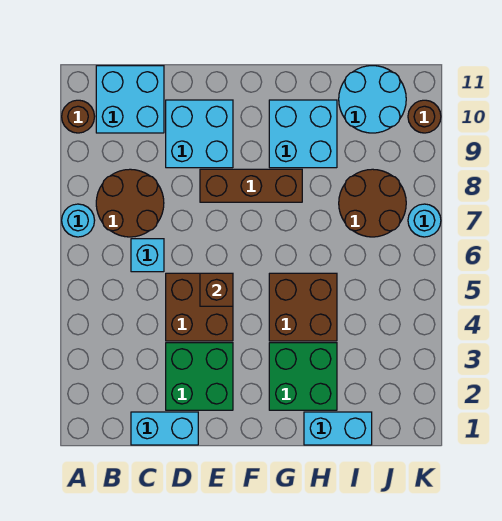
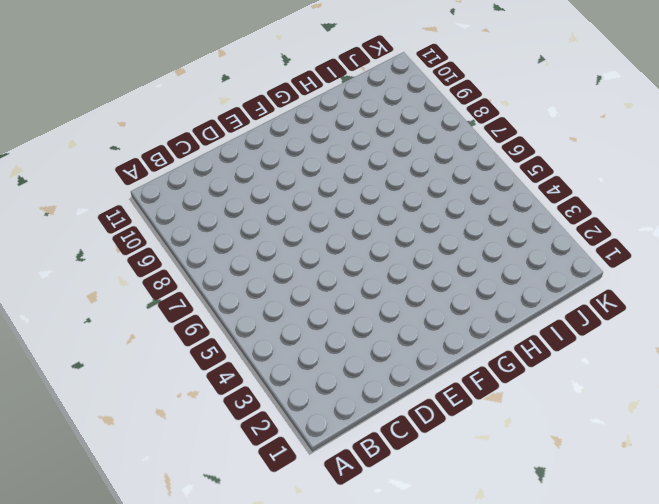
none -> cyan 1x1 round brick [62,204,95,237]
none -> brown 1x1 round brick [62,100,95,133]
none -> brown 2x2 round brick [96,169,164,237]

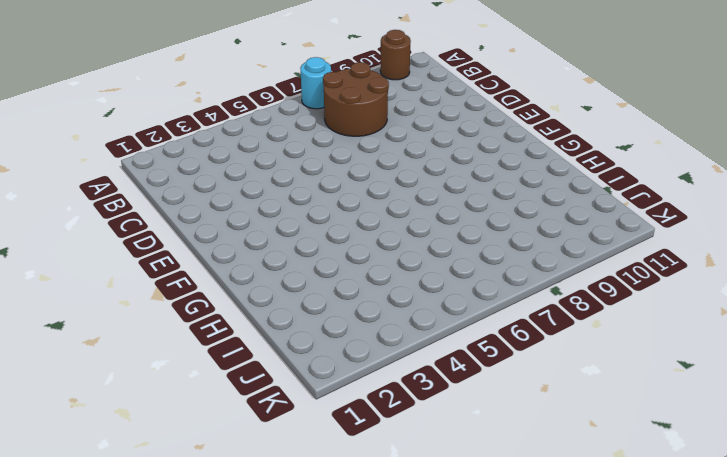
none -> cyan 2x2 brick [96,66,164,133]
none -> cyan 1x2 brick [131,412,198,445]
none -> cyan 1x1 brick [131,239,164,272]

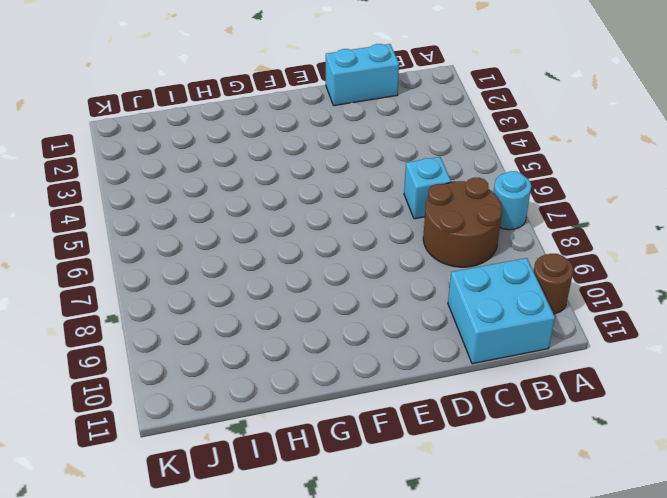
none -> green 2x2 brick [166,343,233,410]
none -> brown 2x2 brick [166,273,233,341]
none -> cyan 2x2 brick [166,100,233,168]

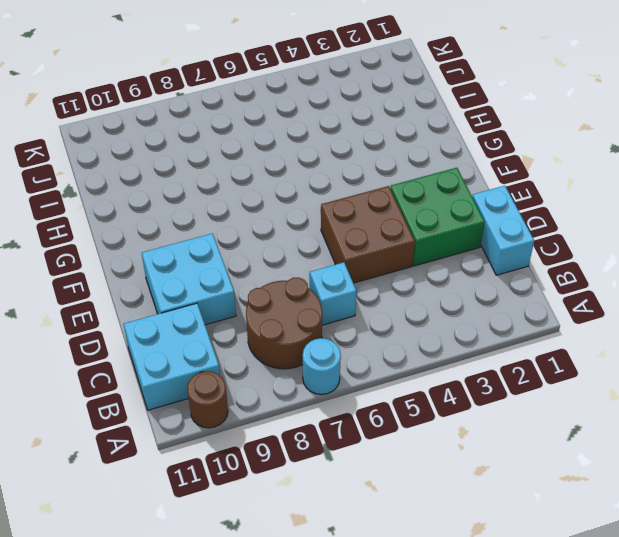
none -> brown 1x3 brick [200,169,302,202]
none -> green 2x2 brick [269,343,337,410]
none -> brown 2x2 brick [269,273,337,341]

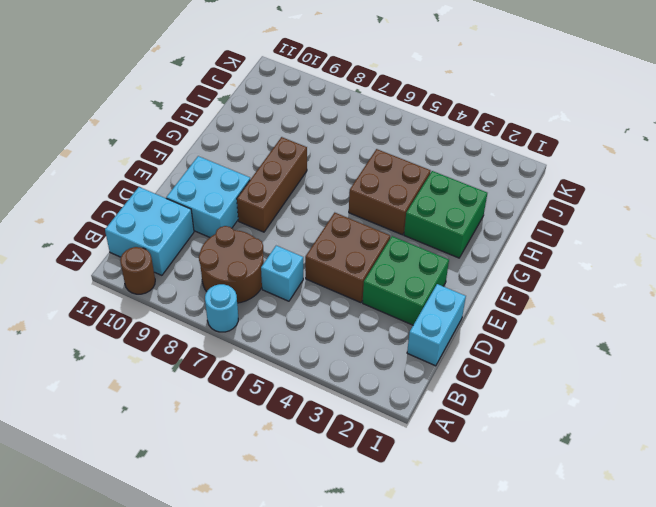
none -> cyan 2x2 brick [269,100,337,168]
none -> cyan 1x2 brick [304,412,372,445]
none -> brown 2x2 round brick [339,169,406,237]

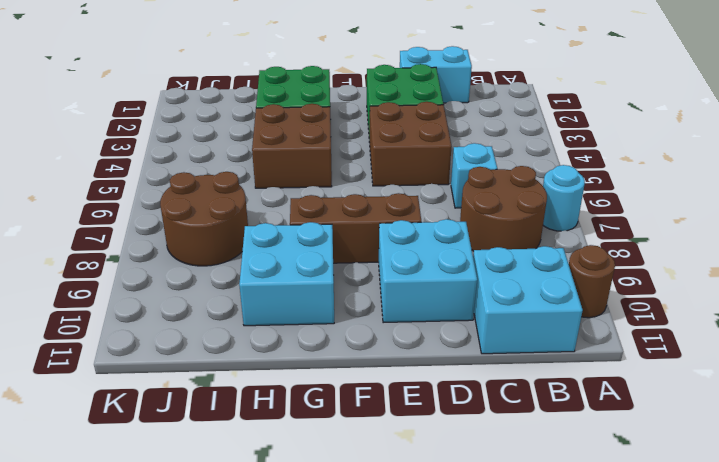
none -> cyan 1x2 brick [304,412,372,445]
none -> cyan 2x2 round brick [339,66,406,133]
none -> cyan 1x1 round brick [408,204,441,237]

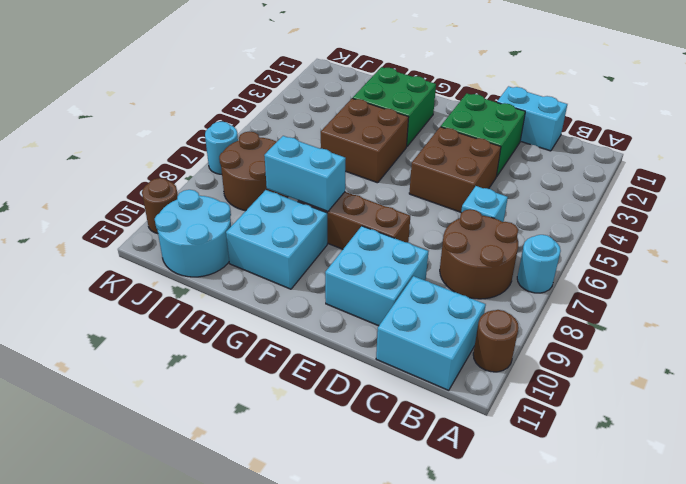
cyan 1x2 brick [264,136,346,211] -> cyan 1x2 brick moved to [304,412,372,445]
none -> brown 1x1 brick [200,273,233,306]

